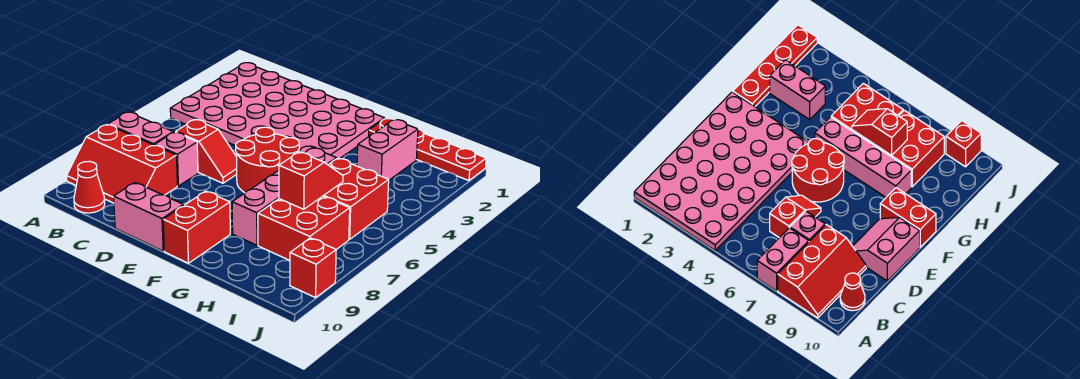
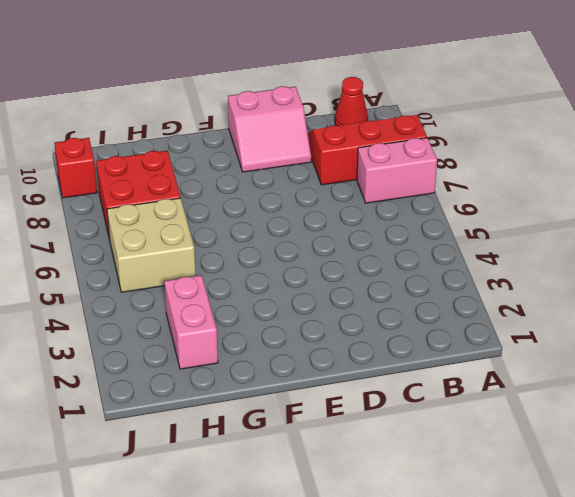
tan 2x2 brick [107,198,196,292] -> red 2x2 brick [324,158,389,239]
none -> pink 4x6 plate [170,63,385,159]
none -> red 1x2 slope [176,120,237,183]
none -> pink 1x1 brick [155,132,198,186]

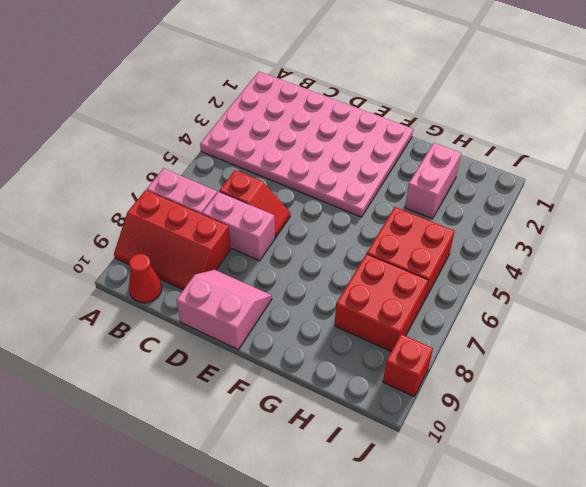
pink 1x2 brick [202,192,275,261] -> pink 1x1 brick [155,132,198,186]
none -> red 2x2 round brick [236,127,299,193]
none -> red 1x2 brick [163,191,230,263]
none -> red 1x4 plate [369,119,486,181]

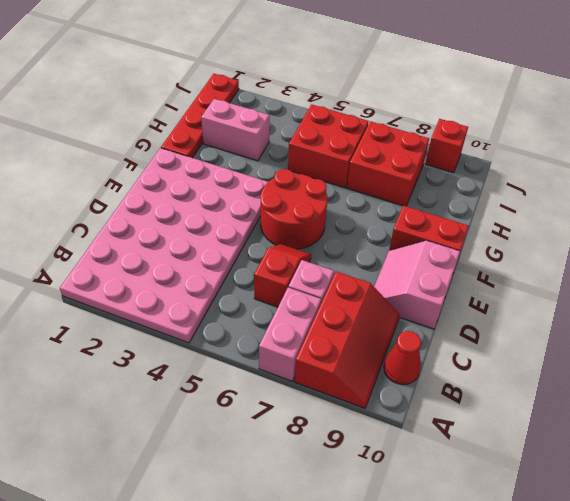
none -> pink 1x4 brick [232,148,336,245]
none -> red 1x2 slope [279,152,343,209]

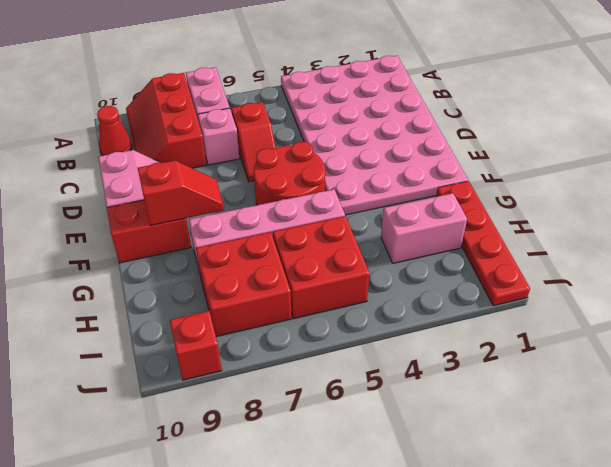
red 1x2 slope [138,160,224,226] -> red 1x2 slope moved to [279,152,343,209]

